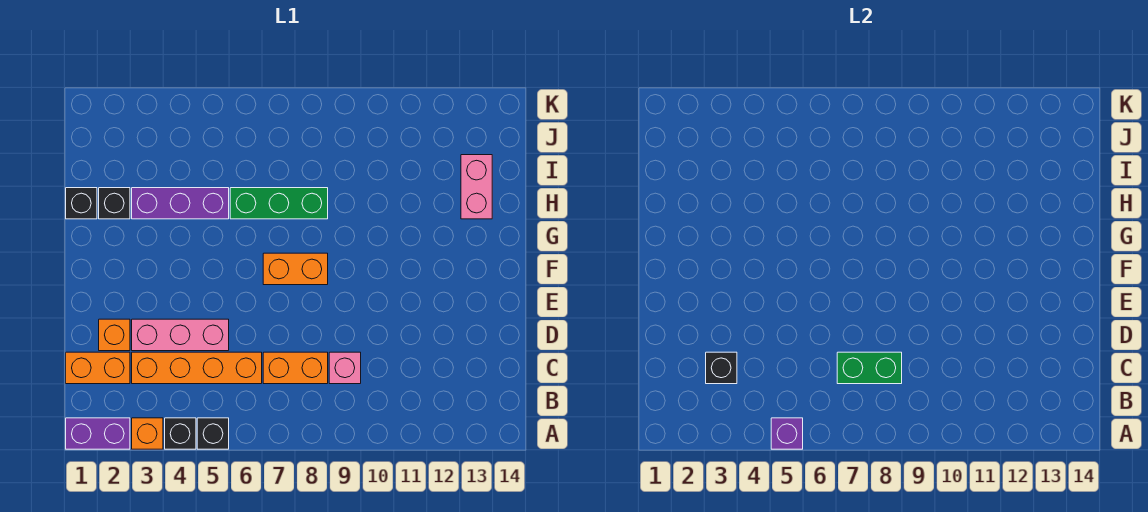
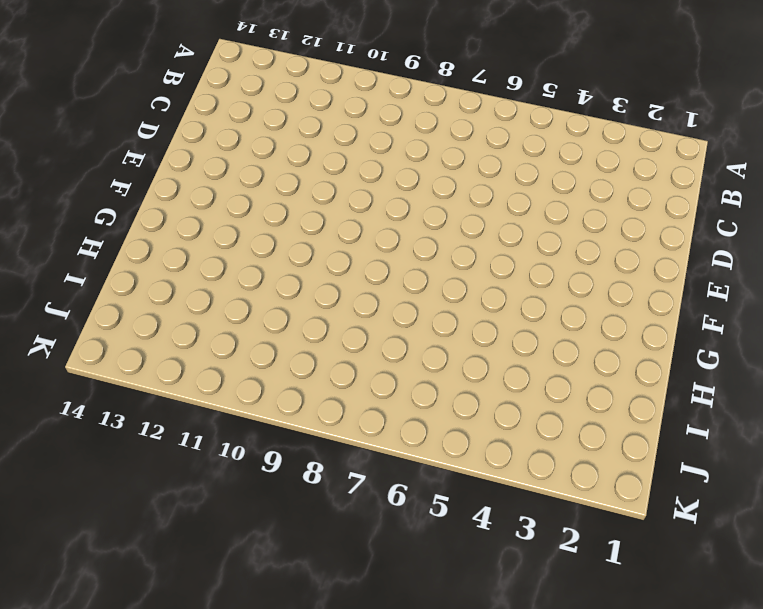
none -> purple 1x2 brick [66,418,130,449]
none -> orange 1x1 brick [132,418,163,449]
none -> black 1x1 brick [165,418,196,449]

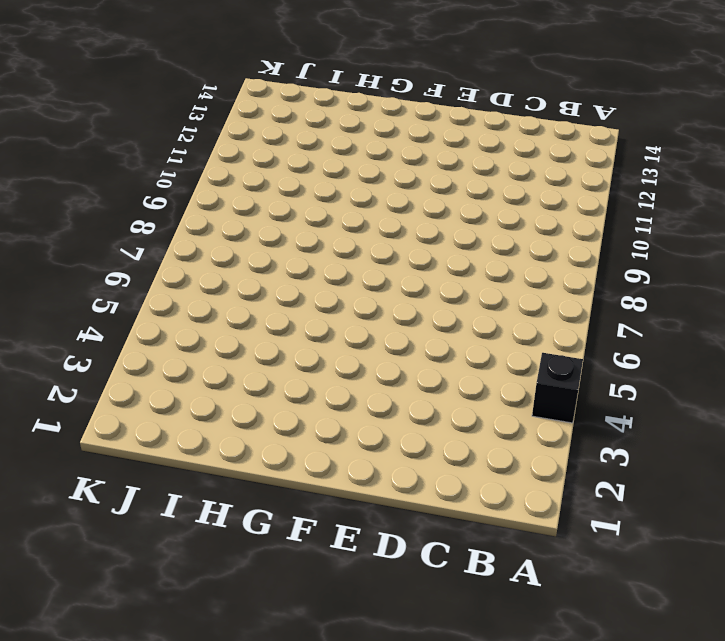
none -> purple 1x2 brick [66,418,130,449]
none -> orange 1x1 brick [132,418,163,449]
none -> black 1x1 brick [197,418,229,449]

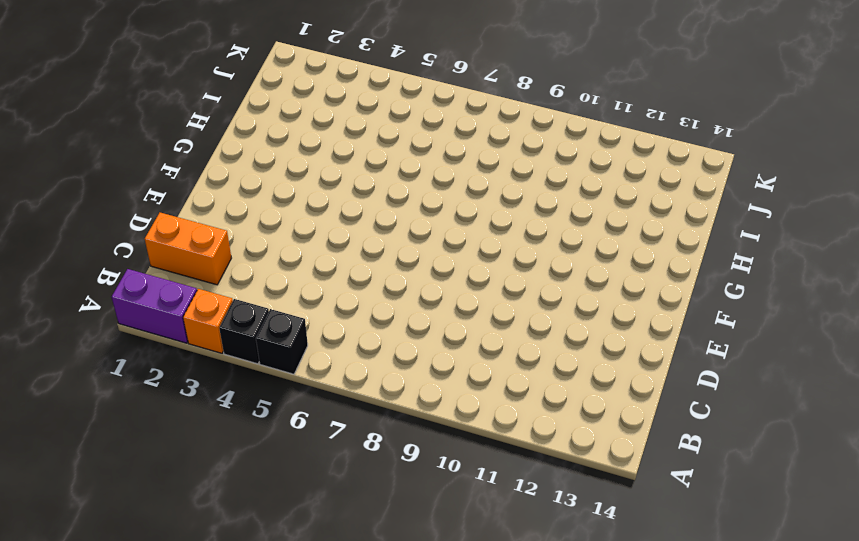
none -> orange 1x4 brick [132,352,262,384]
none -> orange 1x2 brick [263,352,328,384]
none -> pink 1x1 brick [329,352,361,384]

